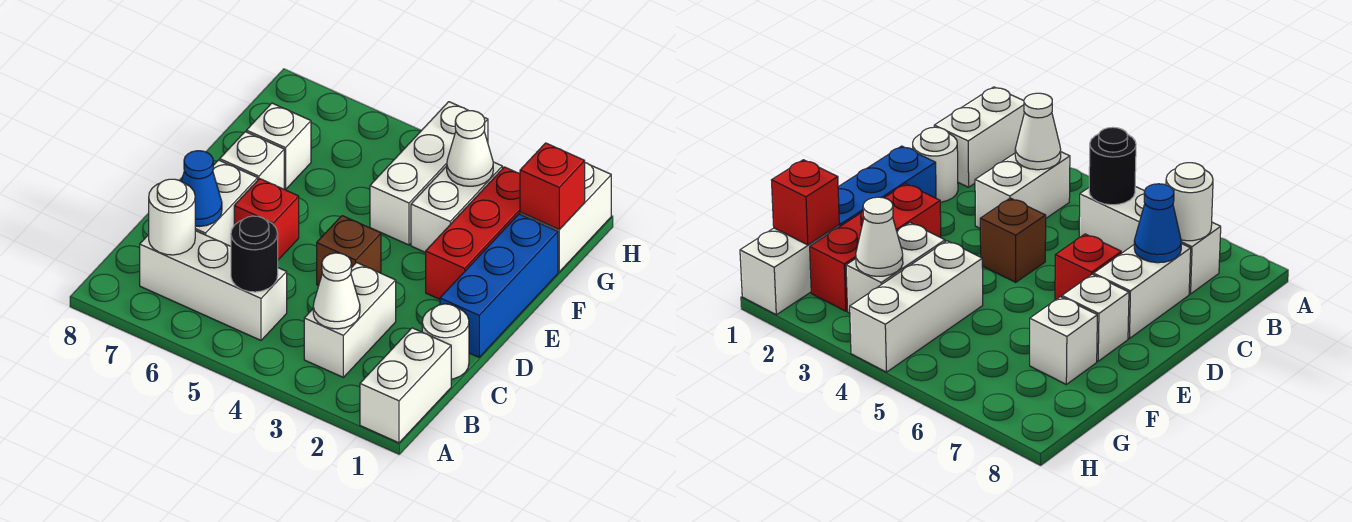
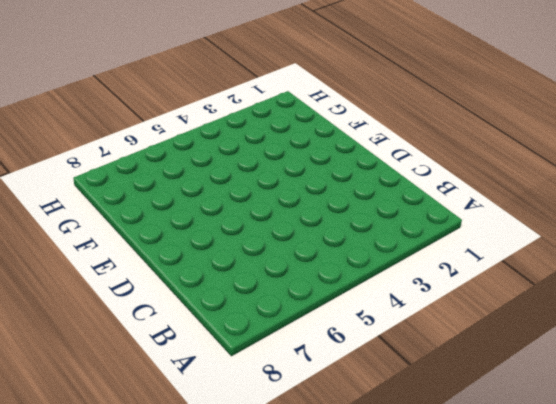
none -> white 1x2 brick [360,328,451,443]
none -> white 1x2 brick [304,263,396,377]
none -> white 1x3 brick [140,231,287,340]

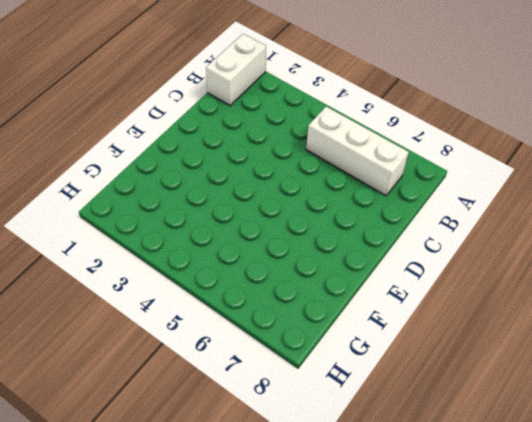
none -> white 1x2 brick [304,263,396,377]
none -> white 1x1 round brick [422,304,469,379]
none -> white 1x2 brick [195,160,258,246]

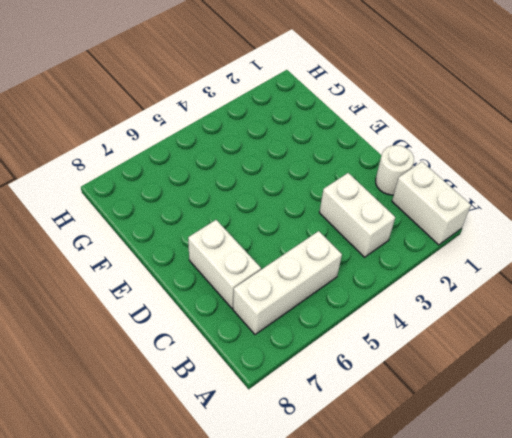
none -> blue 1x3 brick [440,214,558,357]
none -> brown 1x1 brick [317,216,381,286]
none -> red 1x1 brick [234,179,299,260]

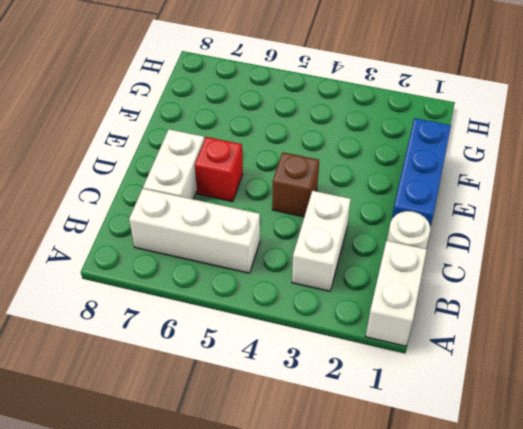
none -> red 1x3 brick [426,167,520,299]
none -> white 1x1 brick [220,132,284,189]
none -> white 1x2 brick [411,162,502,253]

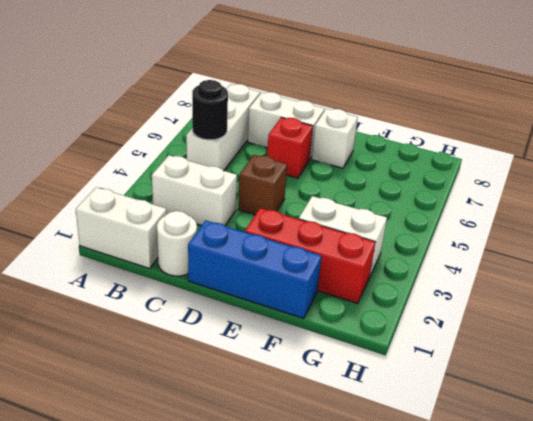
none -> white 1x3 brick [370,102,488,245]
none -> white 1x1 brick [246,103,311,190]
none -> white 1x2 brick [520,163,611,272]

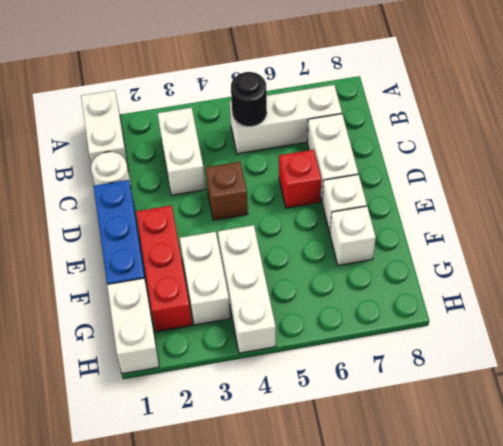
none -> white 1x1 cone [313,253,360,329]
none -> white 1x1 round brick [149,179,195,255]
none -> blue 1x1 cone [181,151,222,227]

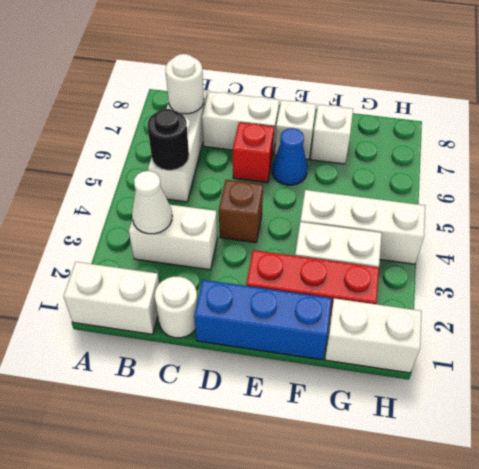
blue 1x1 cone [272,128,307,185] -> blue 1x1 cone moved to [181,151,222,227]
none -> red 1x1 brick [520,143,585,229]
none -> white 1x1 cone [447,111,493,186]

